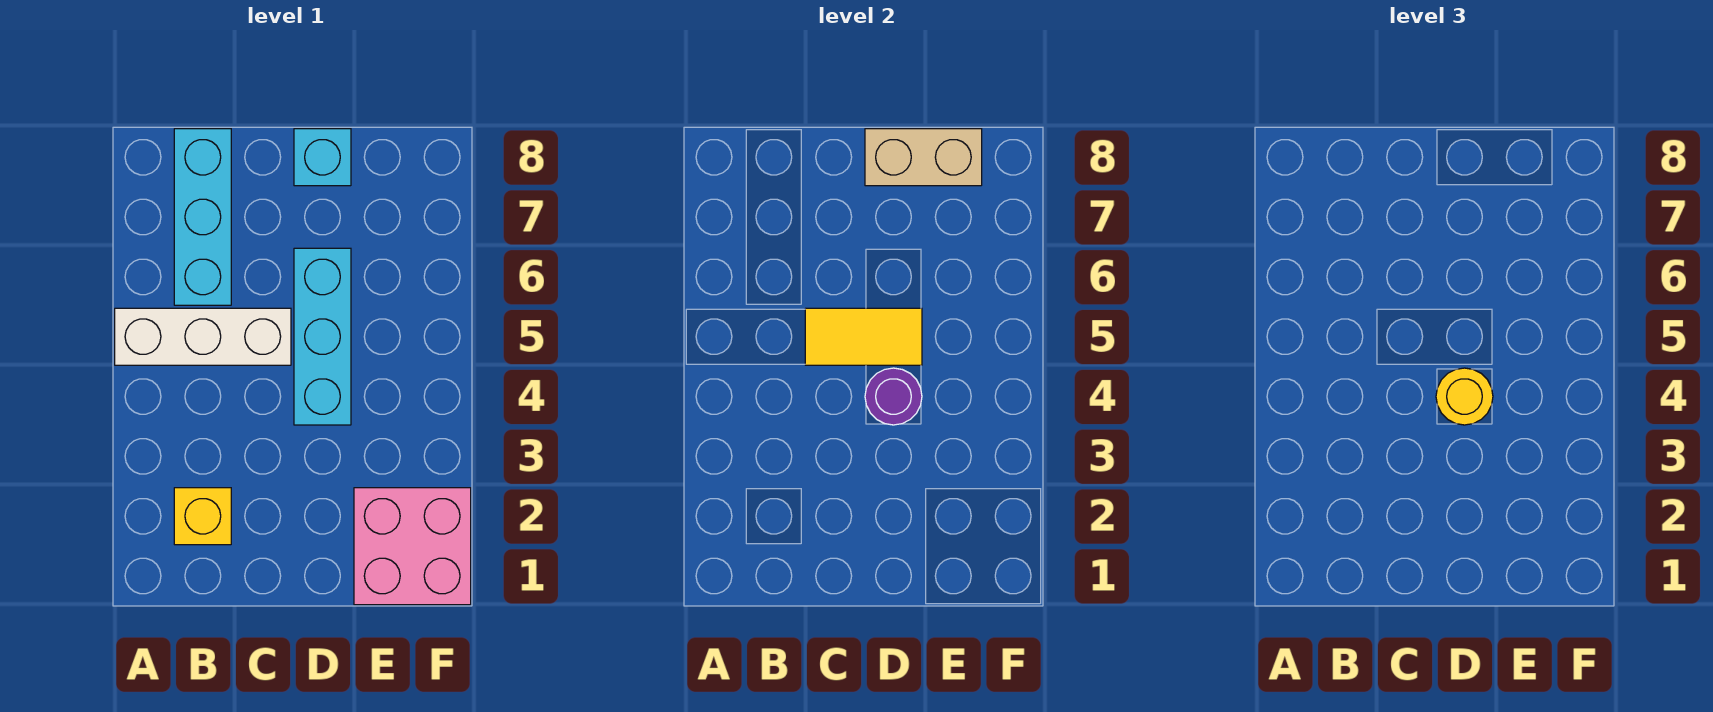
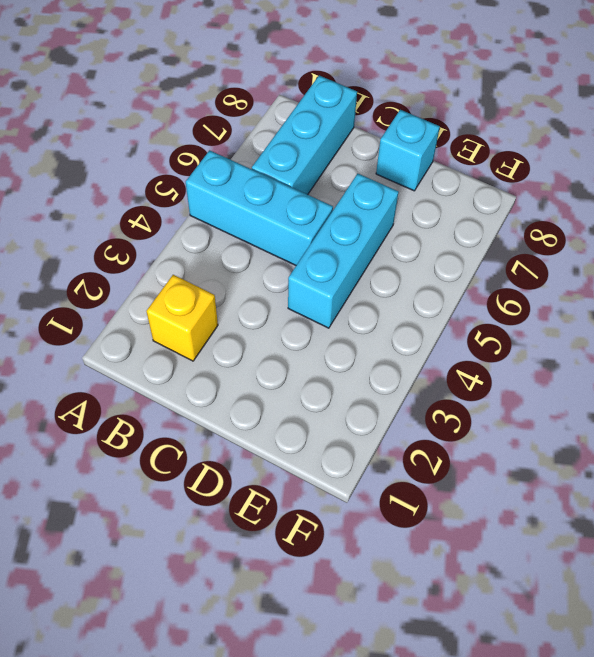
cyan 1x3 brick [186,150,333,265] -> white 1x3 brick [115,308,291,365]
none -> pink 2x2 brick [354,488,471,605]
none -> yellow 1x2 tile [805,308,922,365]

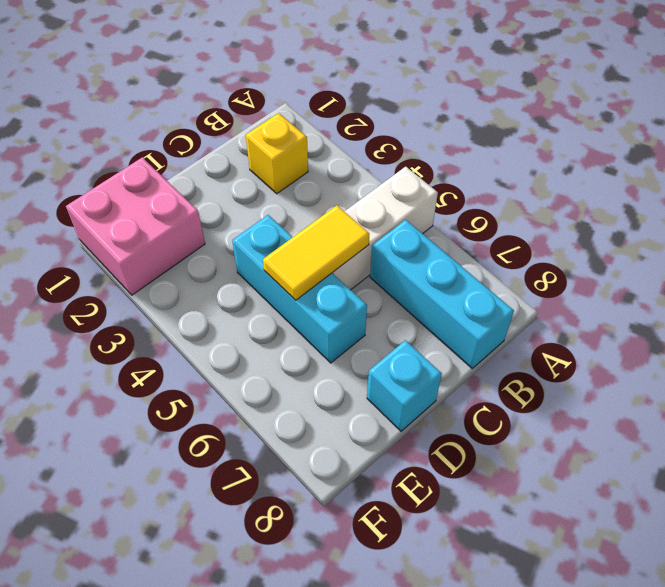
none -> purple 1x1 round brick [865,368,922,425]
none -> tan 1x2 brick [865,129,982,186]

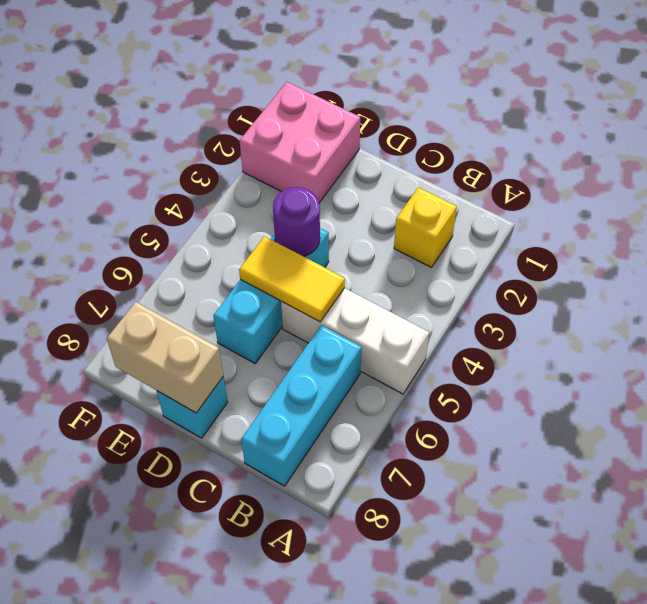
none -> yellow 1x1 round brick [1436,368,1493,425]

